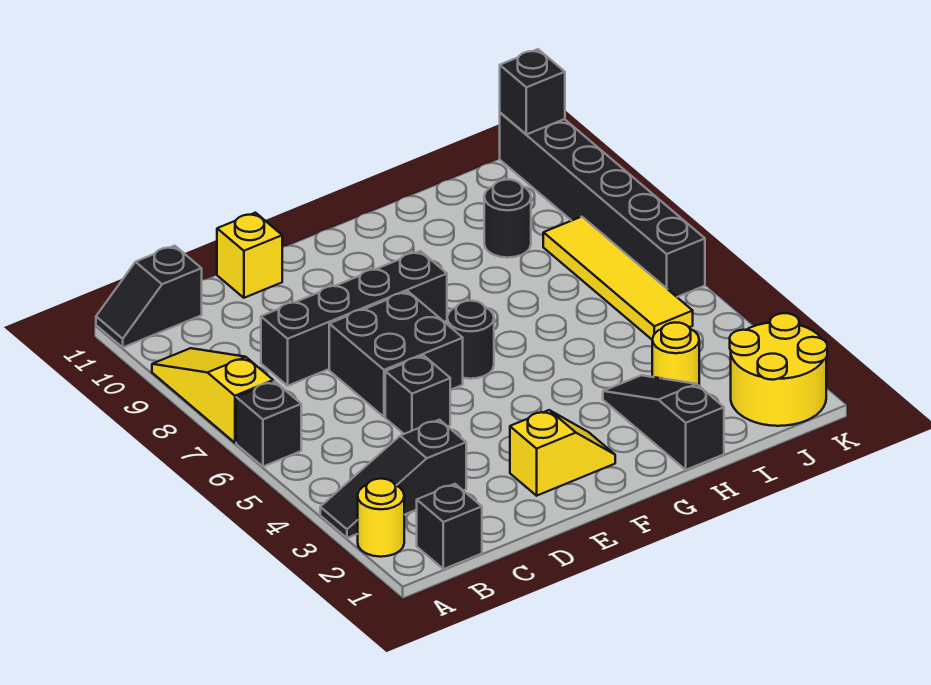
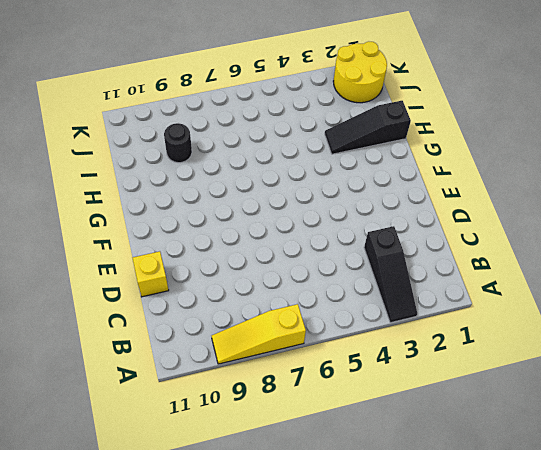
none -> yellow 1x1 round brick [358,479,404,557]
none -> black 1x1 brick [236,381,301,467]
none -> black 1x2 slope [96,246,202,347]

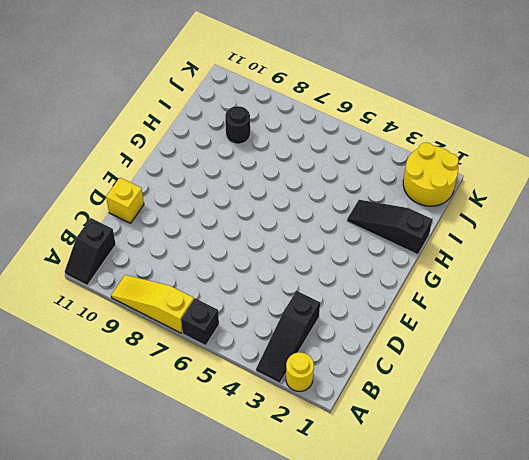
none -> black 1x1 brick [417,484,482,569]
none -> black 1x4 brick [261,251,447,386]
none -> black 1x1 brick [385,356,450,434]

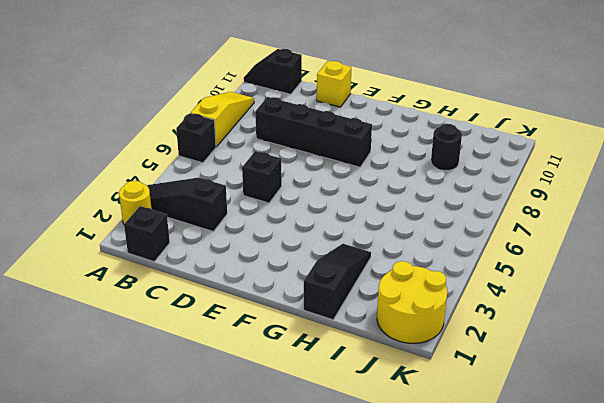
none -> black 2x2 brick [329,291,463,417]
none -> yellow 1x2 slope [510,410,615,496]
none -> black 1x1 round brick [447,301,494,379]

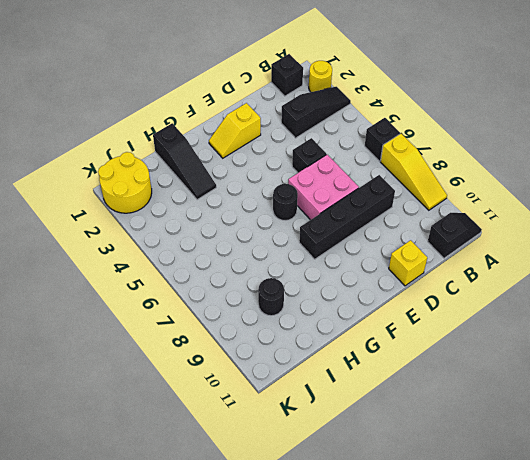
pink 2x2 brick [288,155,359,220] -> black 2x2 brick [329,291,463,417]
none -> yellow 1x1 round brick [652,322,699,385]
none -> yellow 1x4 tile [543,217,693,339]
none -> black 1x6 brick [500,113,705,297]

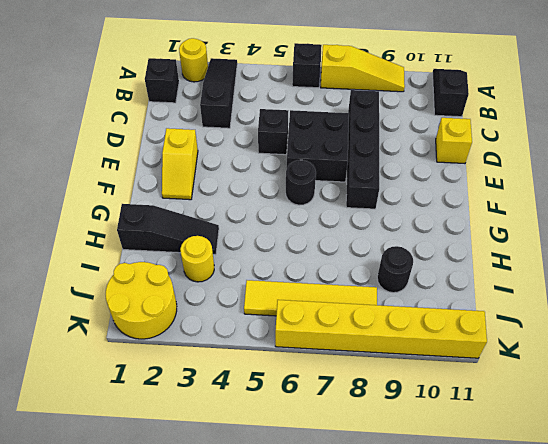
yellow 1x6 brick [275,300,487,358] -> black 1x6 brick [500,113,705,297]
none -> black 1x1 brick [500,49,565,135]

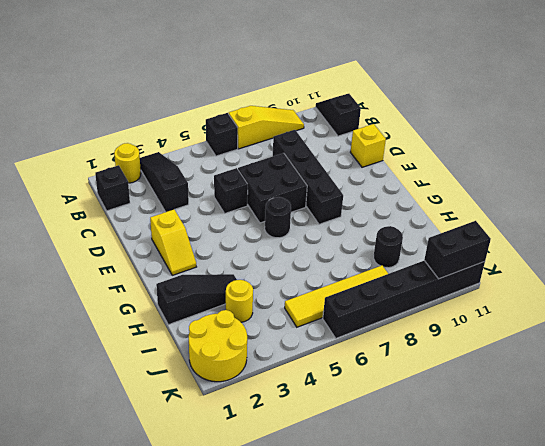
black 1x2 brick [424,221,491,279] -> black 1x1 brick [500,49,565,135]

